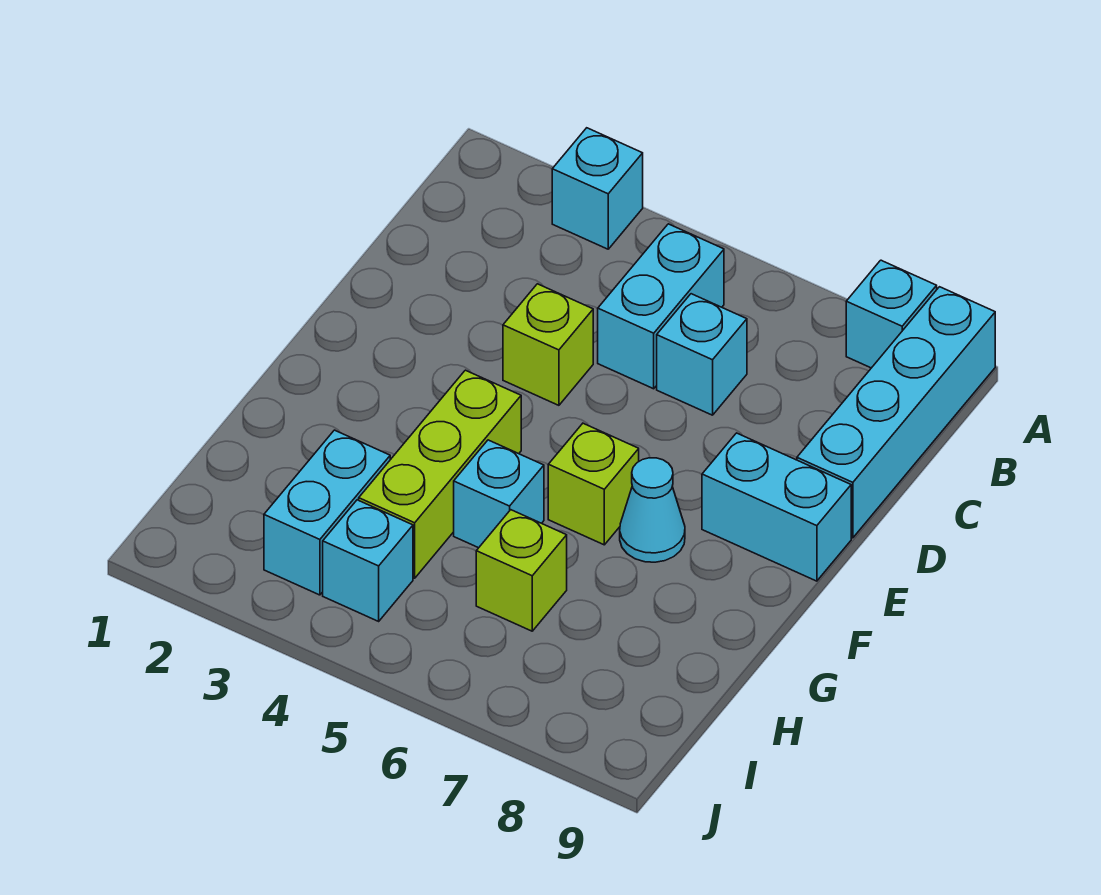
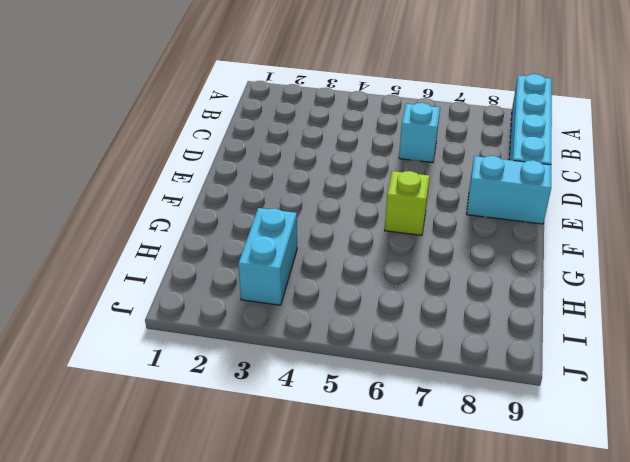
none -> cyan 1x1 brick [552,128,643,249]
none -> cyan 1x1 brick [846,260,937,368]
none -> cyan 1x2 brick [598,224,724,389]

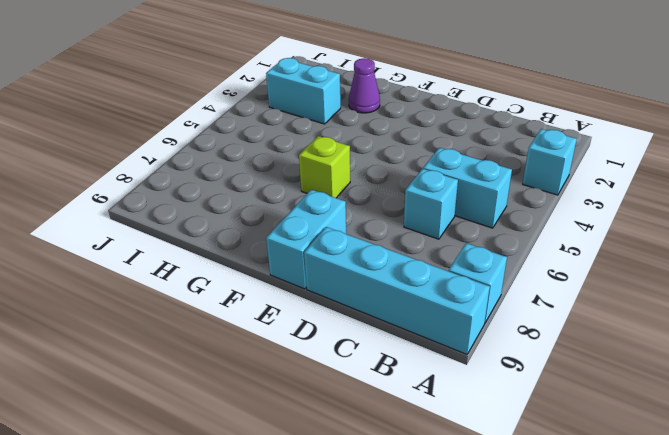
purple 1x1 cone [349,58,380,113] -> none
none -> lime 1x1 brick [503,284,593,405]
none -> lime 1x3 brick [359,370,521,578]
none -> cyan 1x1 cone [620,458,685,562]

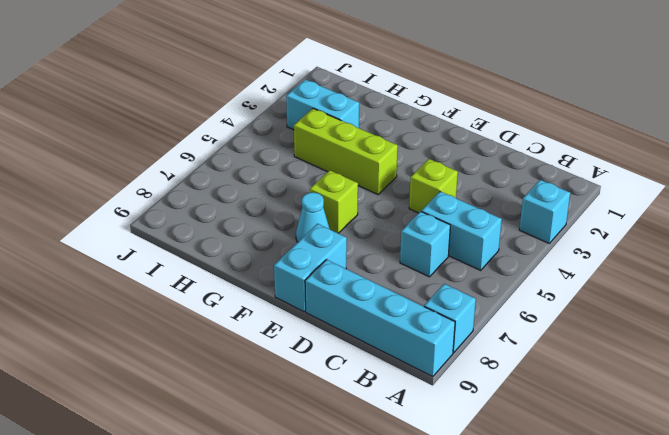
none -> cyan 1x1 brick [454,440,544,548]
none -> lime 1x1 brick [476,510,567,631]
none -> cyan 1x1 brick [323,500,413,621]

